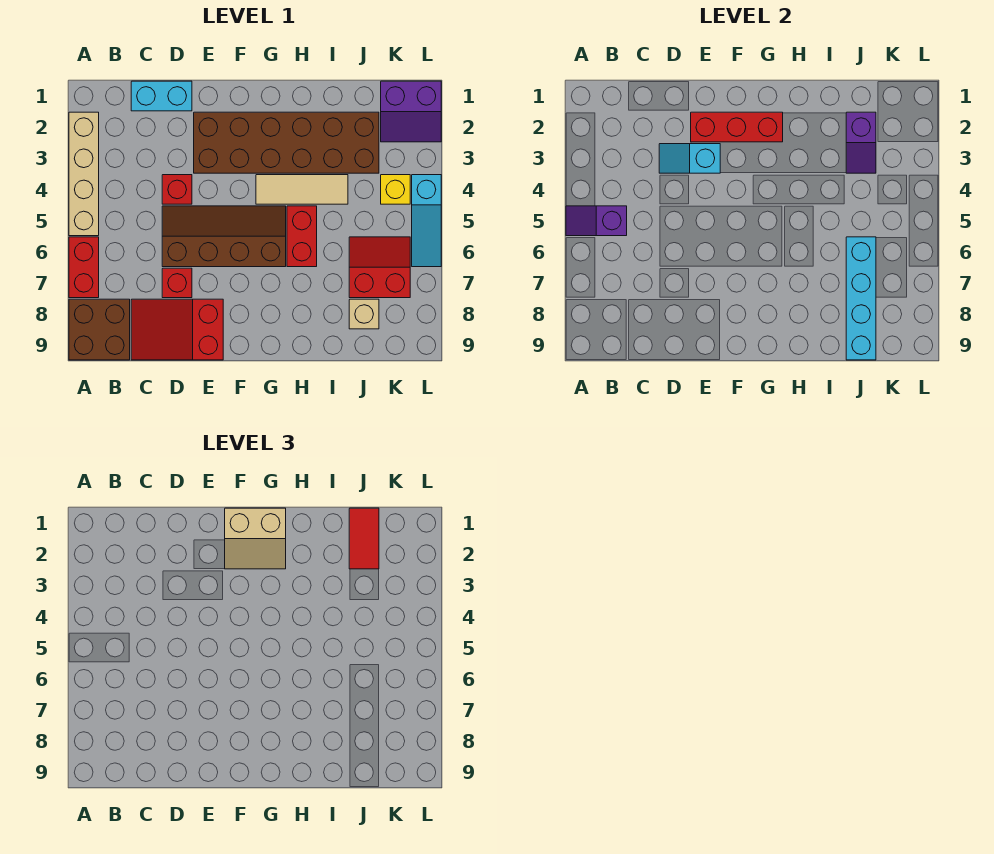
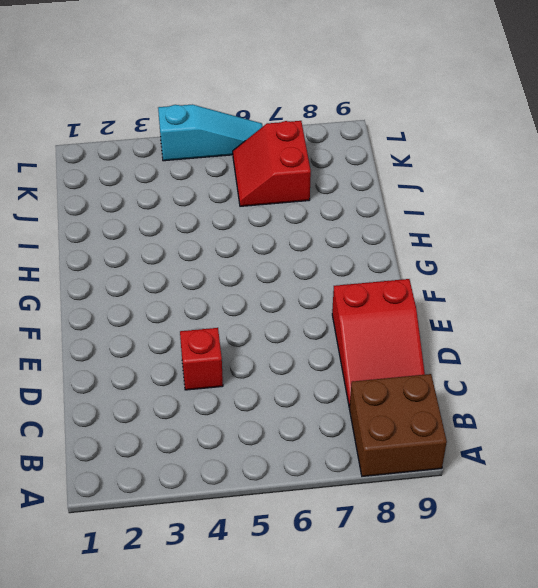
none -> tan 1x4 brick [69,112,99,236]
none -> red 1x2 brick [69,237,99,298]
none -> cyan 1x2 brick [131,81,192,111]

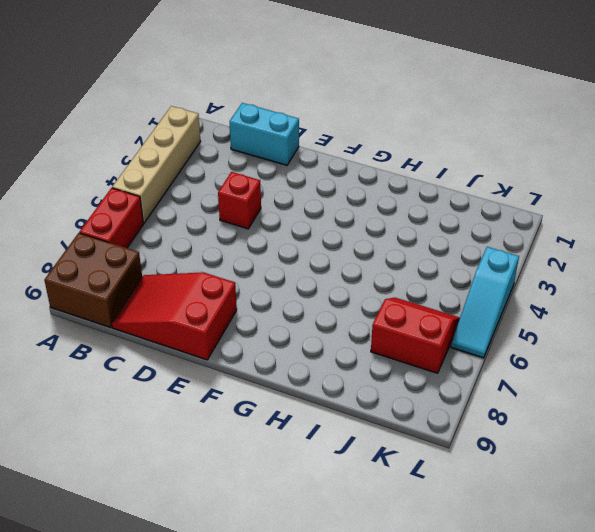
none -> brown 2x4 slope [162,206,286,267]
none -> red 1x1 brick [162,268,192,298]
none -> brown 2x6 brick [194,112,379,173]

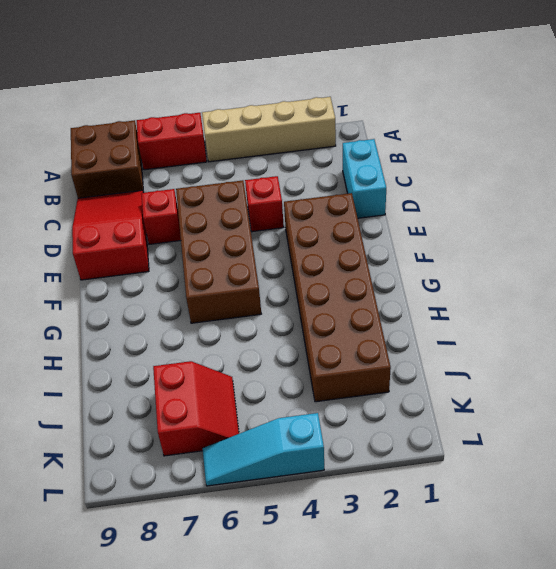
brown 2x4 brick [176,180,261,323] -> brown 2x4 slope [162,206,286,267]
none -> tan 1x3 tile [256,175,348,204]
none -> red 1x2 brick [287,206,317,267]
none -> tan 1x1 brick [349,299,379,329]

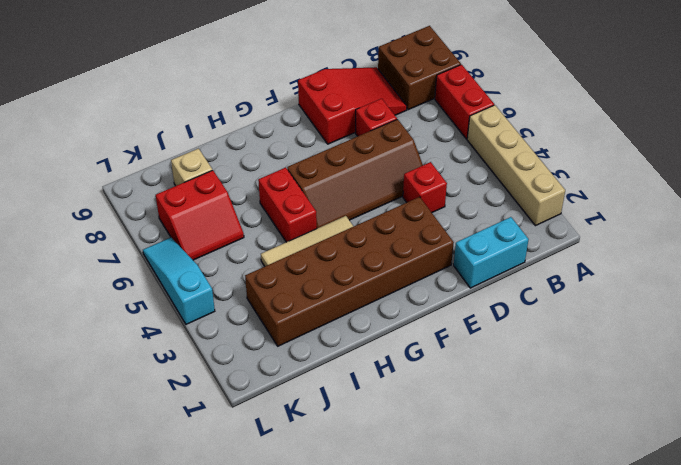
none -> purple 2x2 slope [381,81,441,142]
none -> yellow 1x1 brick [381,175,410,204]
none -> purple 1x2 slope [566,206,627,236]

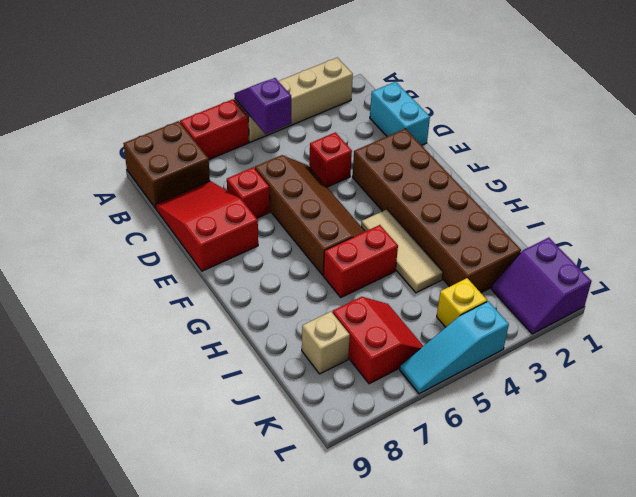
none -> cyan 1x2 slope [659,144,720,173]
none -> red 1x3 brick [691,112,783,142]
none -> purple 1x2 slope [846,112,876,173]

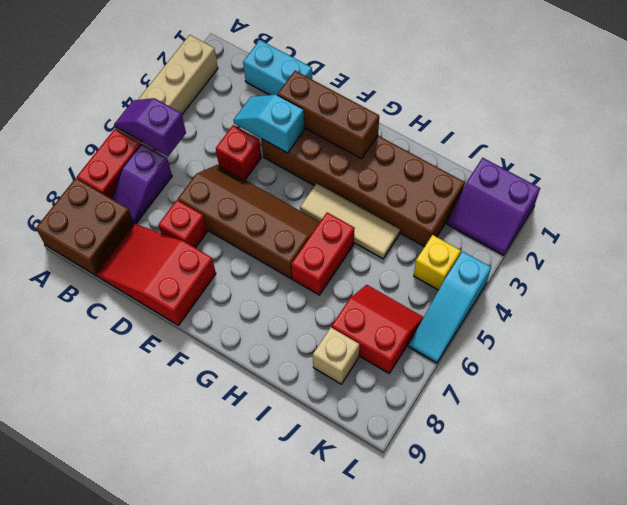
purple 1x2 slope [112,144,172,224] -> purple 1x2 slope moved to [846,112,876,173]
brown 1x3 brick [278,71,379,159] -> red 1x3 brick [691,112,783,142]
none -> cyan 1x4 brick [846,237,876,360]
none -> tan 2x2 slope [225,508,286,569]
none -> red 1x2 tile [349,508,379,569]

